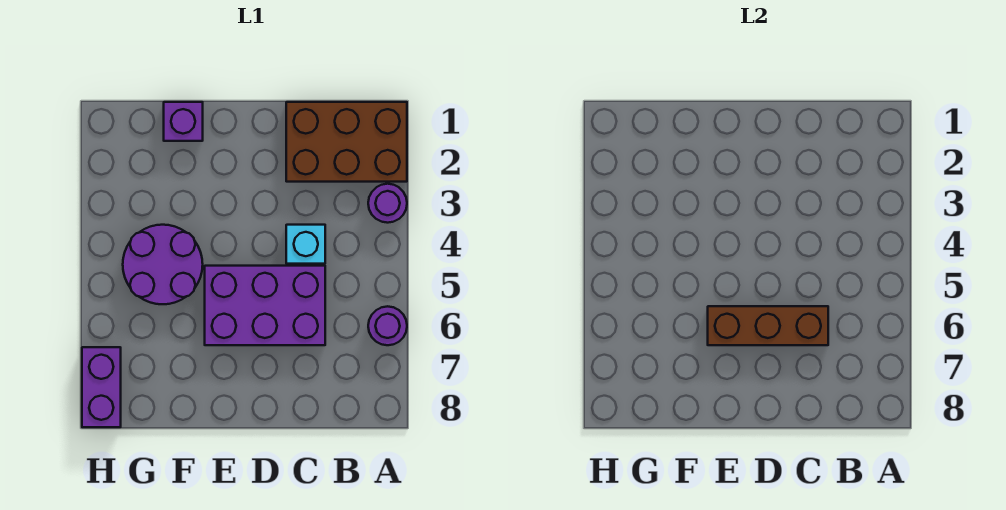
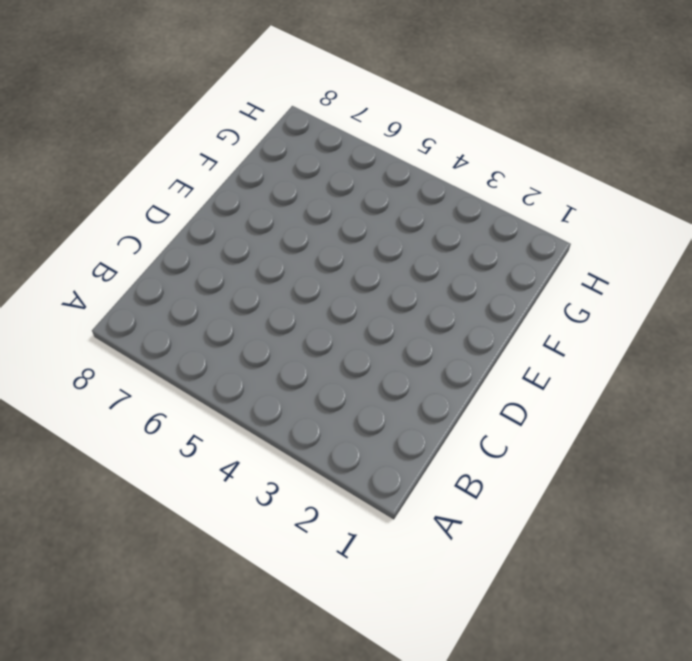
none -> brown 2x3 brick [286,102,407,182]
none -> purple 1x1 round brick [368,184,407,223]

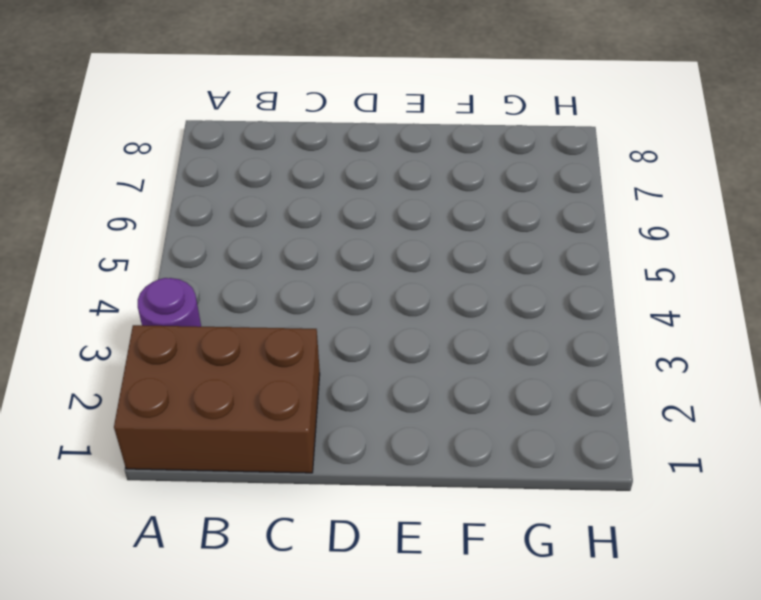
none -> purple 1x1 round brick [368,306,407,345]
none -> cyan 1x1 brick [286,225,325,264]

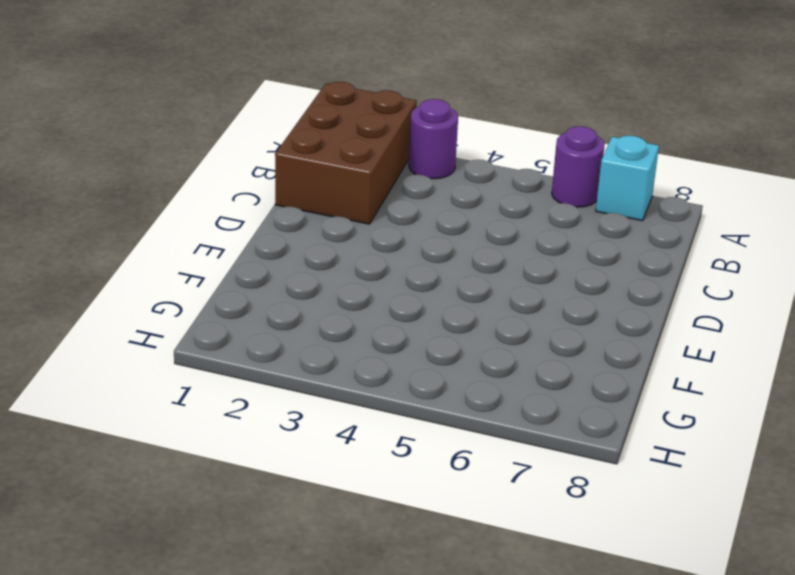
cyan 1x1 brick [596,136,659,221] -> cyan 1x1 brick moved to [286,225,325,264]
none -> purple 2x3 brick [205,266,325,345]
none -> purple 1x1 brick [164,102,203,141]

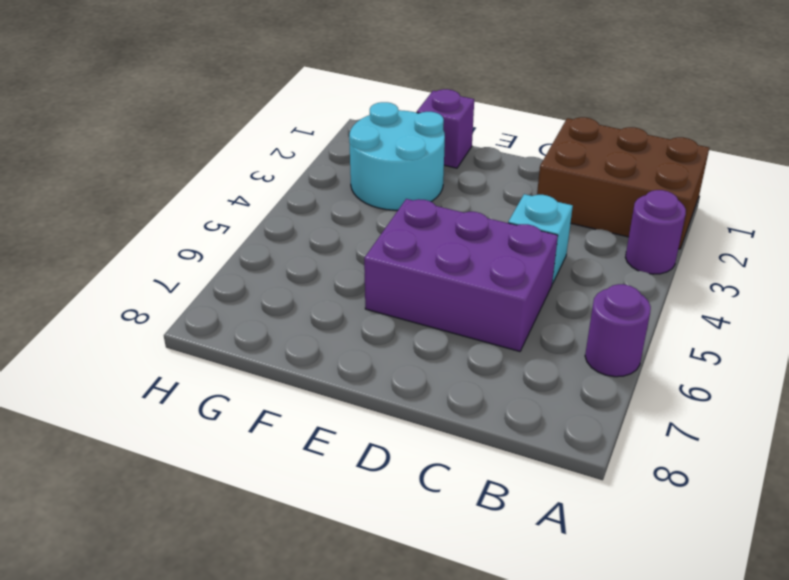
cyan 2x2 round brick [349,102,445,210] -> none
none -> purple 2x2 round brick [123,225,203,304]
none -> purple 1x2 brick [82,347,121,427]

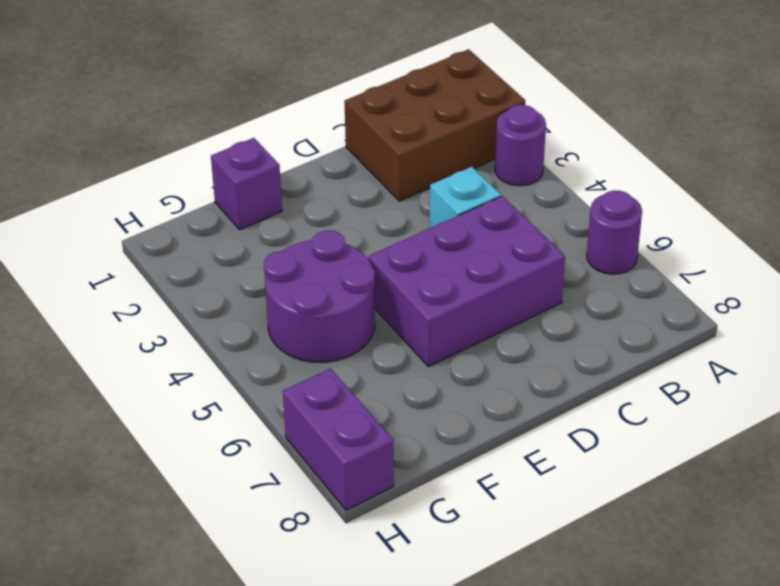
none -> brown 1x3 brick [708,306,828,345]

